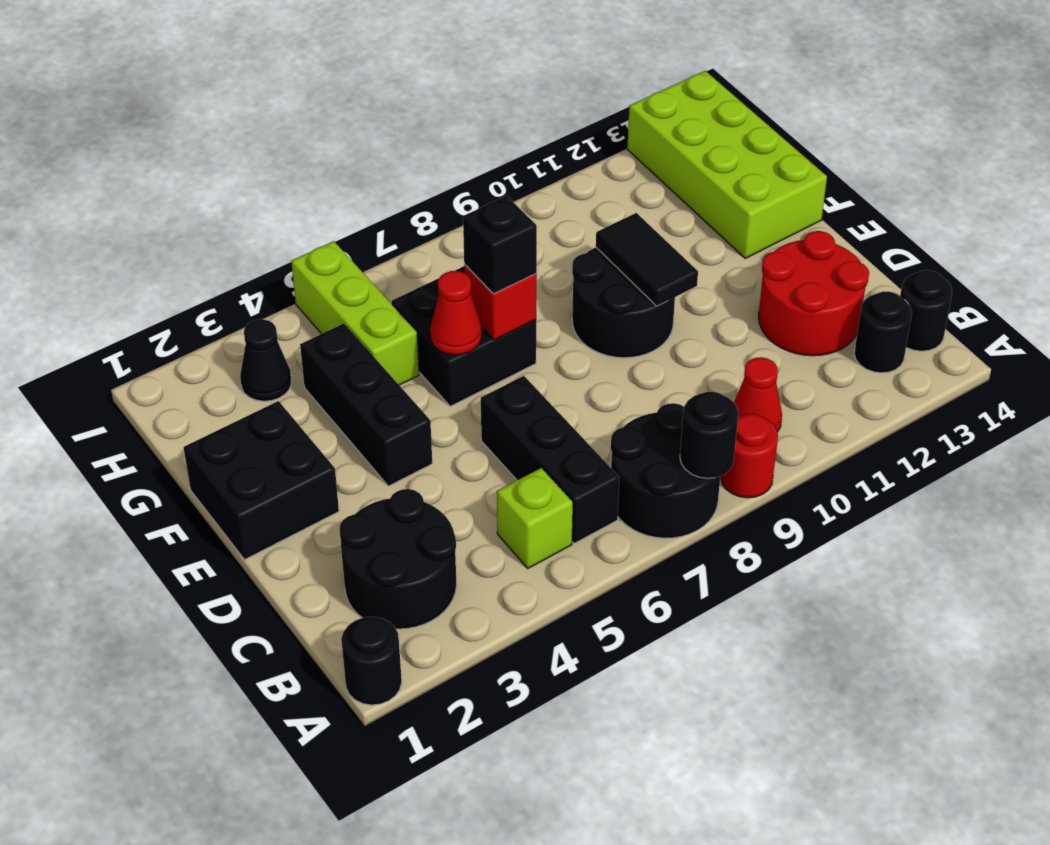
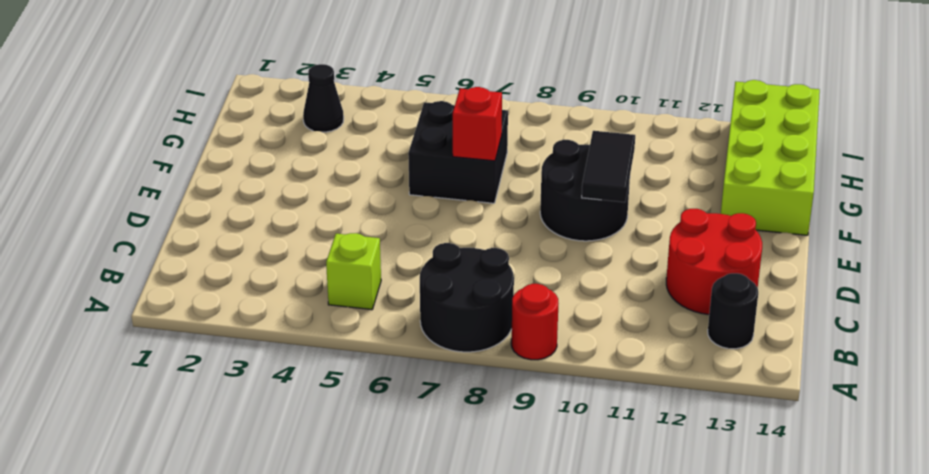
none -> black 1x1 round brick [341,617,402,705]
none -> black 2x2 round brick [340,489,457,629]
none -> black 1x3 brick [481,376,619,543]

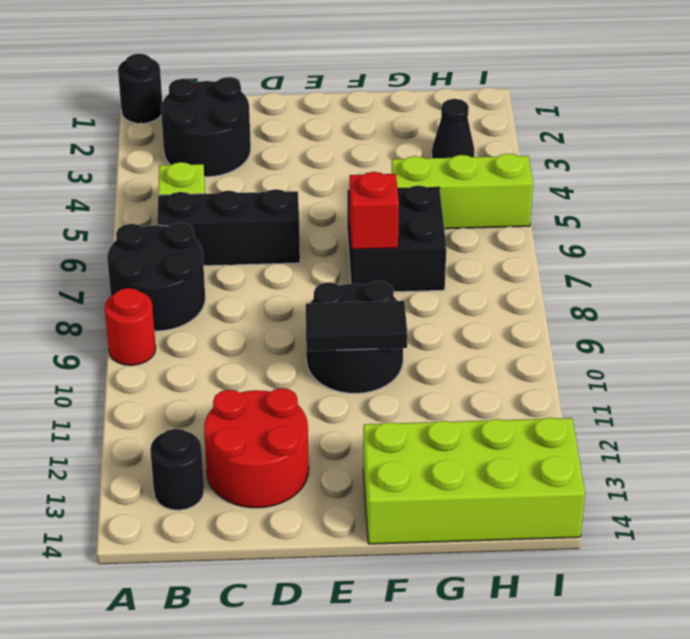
none -> red 1x1 cone [734,357,782,432]
none -> black 1x1 round brick [900,270,952,351]
none -> black 2x2 brick [184,401,339,559]

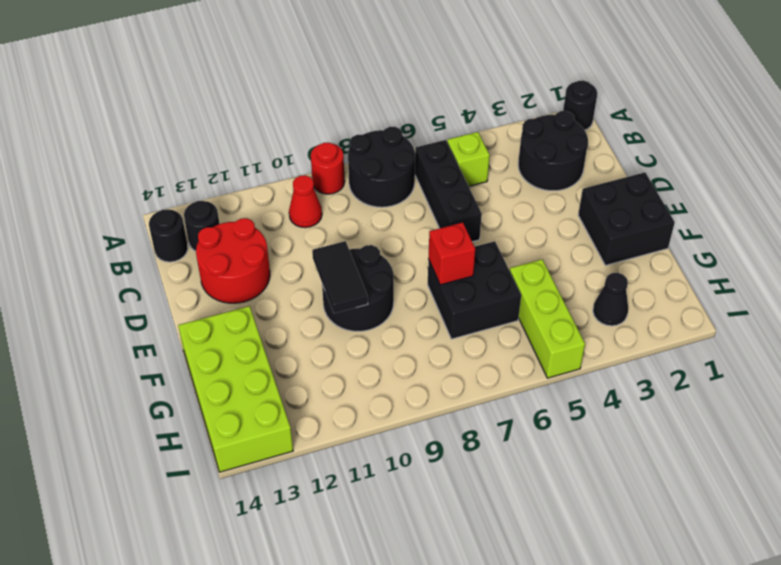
none -> black 1x3 brick [300,324,432,486]
none -> black 1x1 round brick [680,392,738,478]
none -> red 1x1 cone [430,271,482,355]

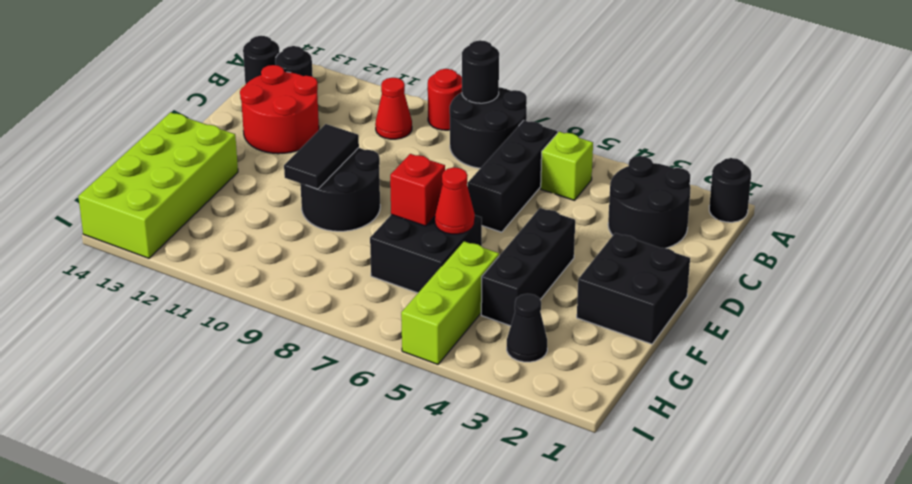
none -> black 1x1 brick [463,196,537,294]

